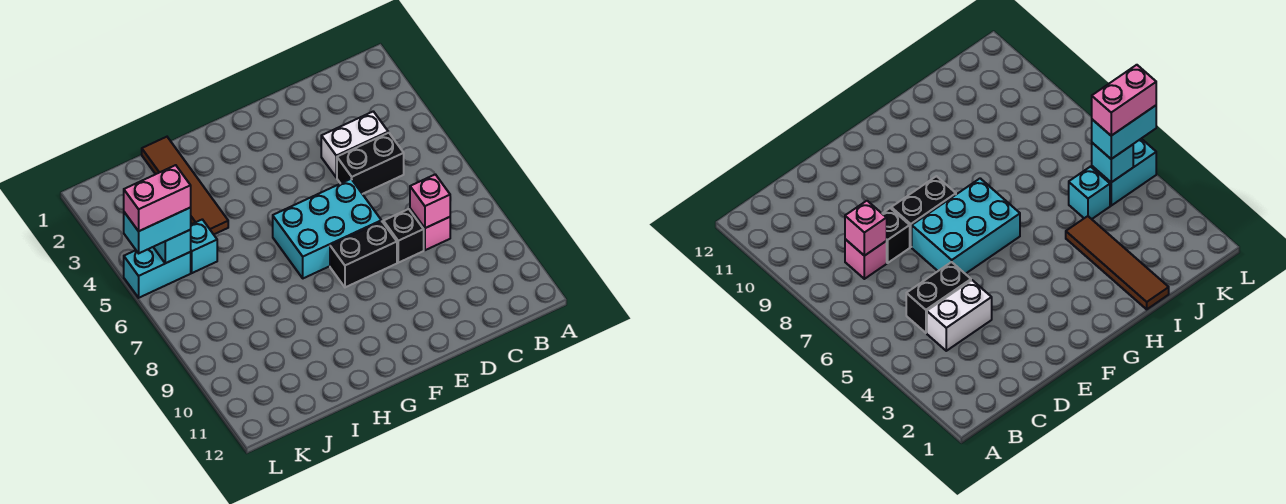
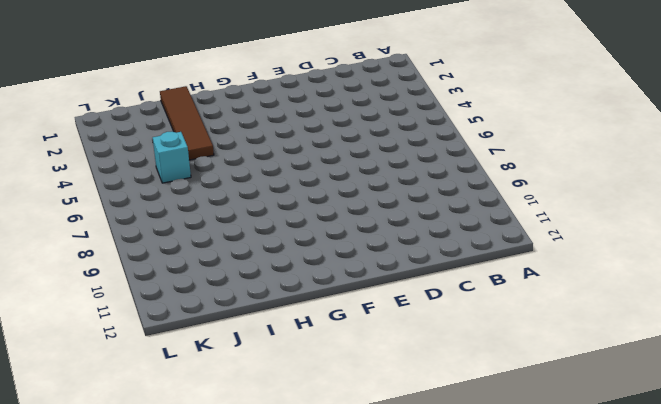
none -> white 1x2 brick [321,111,388,177]
none -> black 1x2 brick [337,133,404,194]
none -> pink 1x1 brick [410,209,450,250]

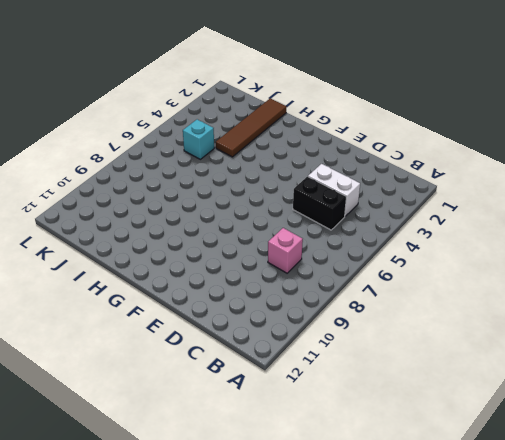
none -> black 1x1 brick [383,209,424,263]
none -> cyan 2x3 brick [273,179,381,278]
none -> black 1x2 brick [330,221,397,287]

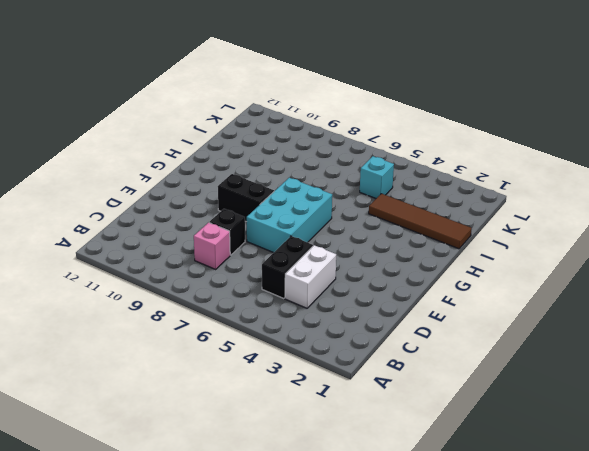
black 1x2 brick [218,174,274,222] -> black 1x2 brick turned to [330,221,397,287]
none -> cyan 1x2 brick [124,247,191,298]
none -> pink 1x1 brick [410,174,450,228]
none -> cyan 1x1 brick [154,230,191,263]

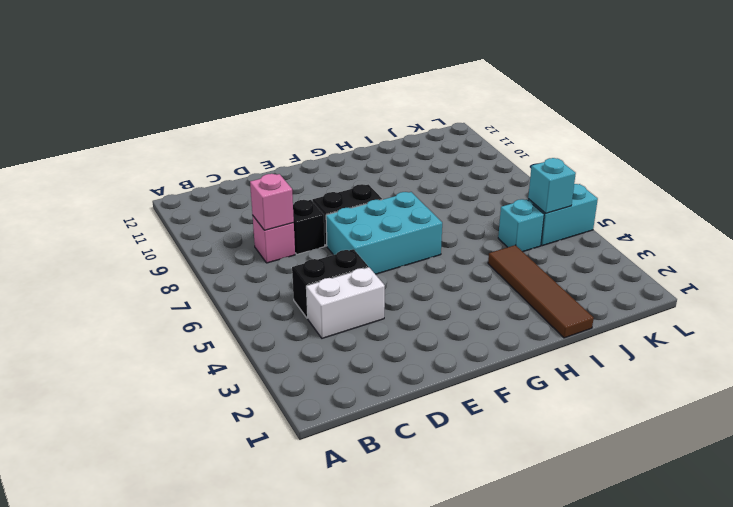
none -> cyan 1x2 brick [124,208,191,253]
none -> pink 1x2 brick [124,165,191,231]

